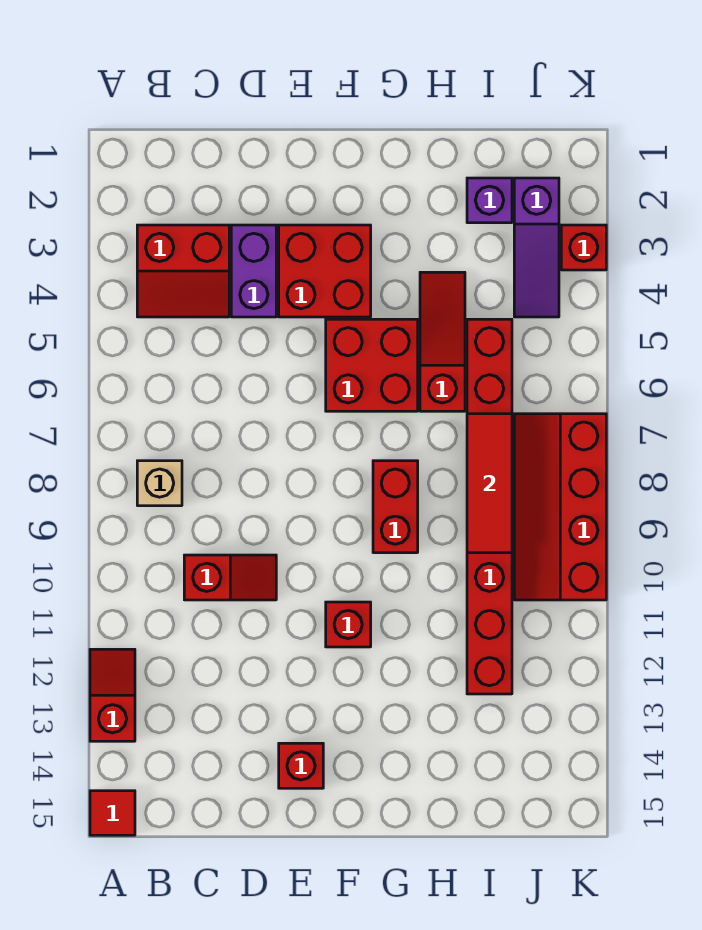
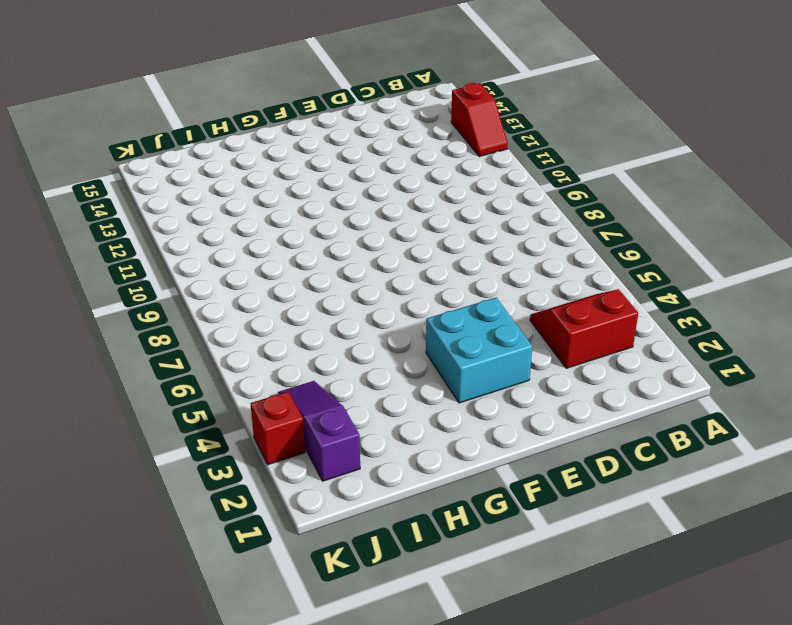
cyan 2x2 brick [426,298,532,403] -> red 2x2 brick [279,225,371,317]
none -> red 1x1 tile [90,791,135,835]
none -> tan 1x1 brick [137,461,182,506]
none -> red 1x2 slope [184,555,276,600]

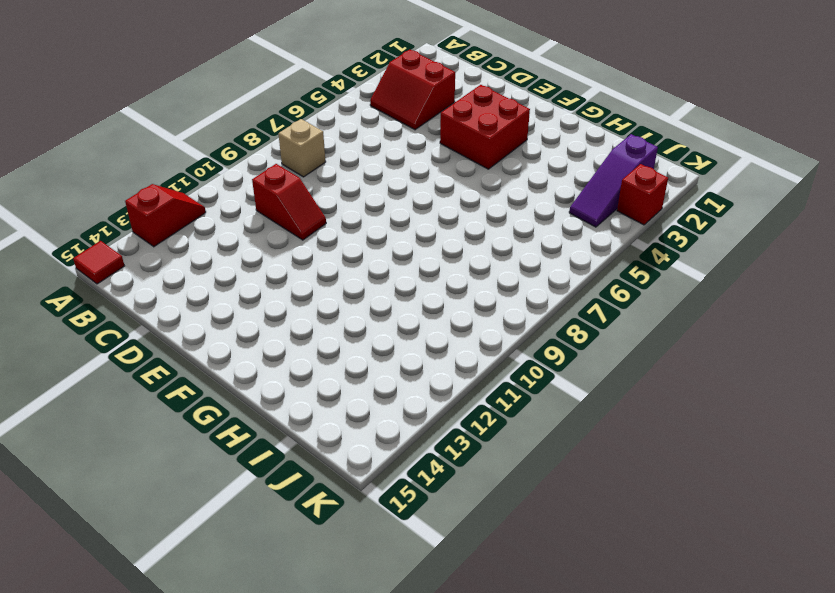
none -> purple 1x2 brick [231,225,276,317]
none -> red 1x1 brick [279,743,323,788]
none -> red 2x2 brick [326,319,418,411]

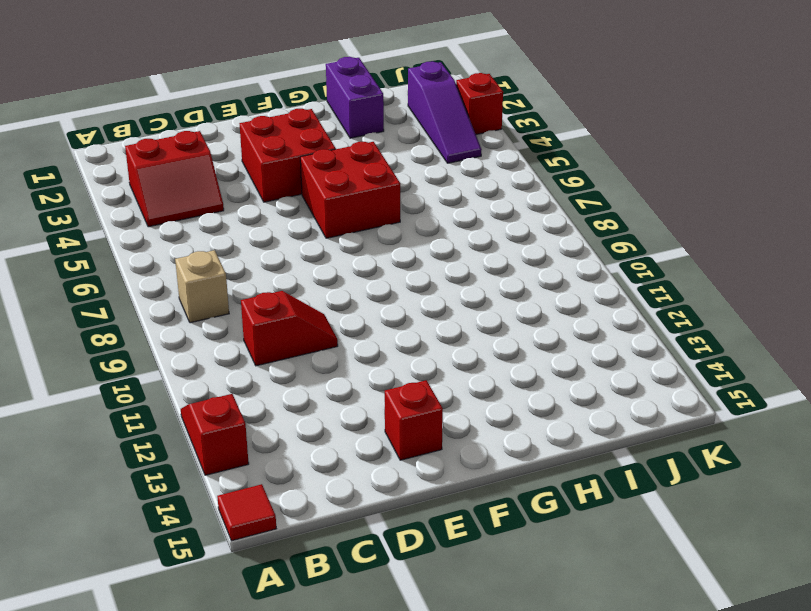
purple 1x2 brick [326,57,384,138] -> purple 1x2 brick moved to [231,225,276,317]
none -> red 1x1 brick [326,602,371,647]
none -> red 1x2 brick [373,461,418,553]
none -> red 1x3 slope [420,272,465,411]

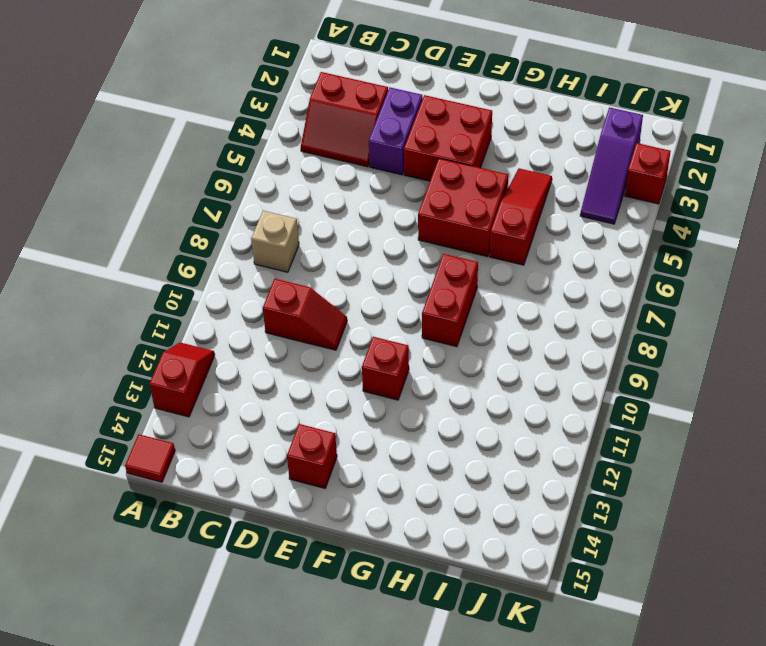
none -> purple 1x1 brick [467,178,512,223]
none -> red 1x8 brick [467,319,512,694]
none -> red 2x4 slope [514,414,606,600]

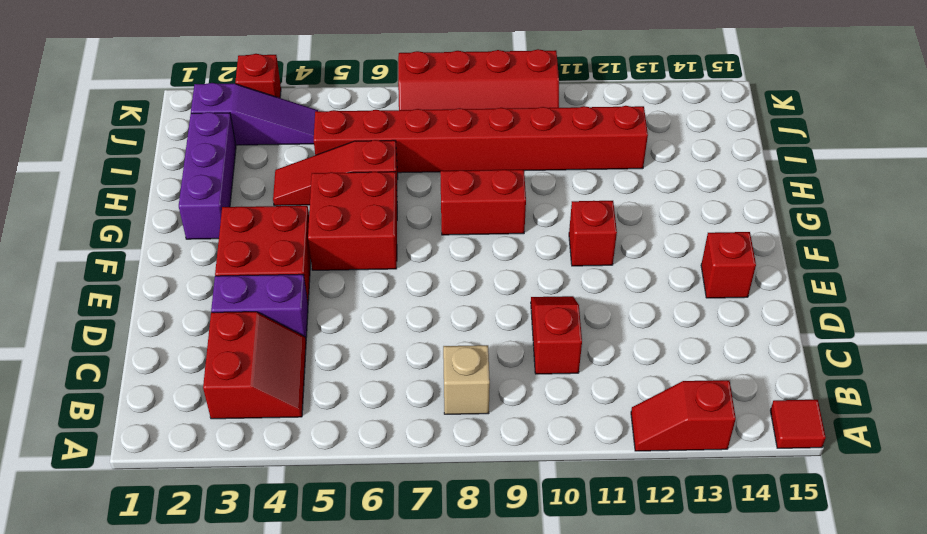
purple 1x3 brick [179,112,236,239] -> purple 1x1 brick [467,178,512,223]
none -> red 1x3 tile [467,414,512,553]

